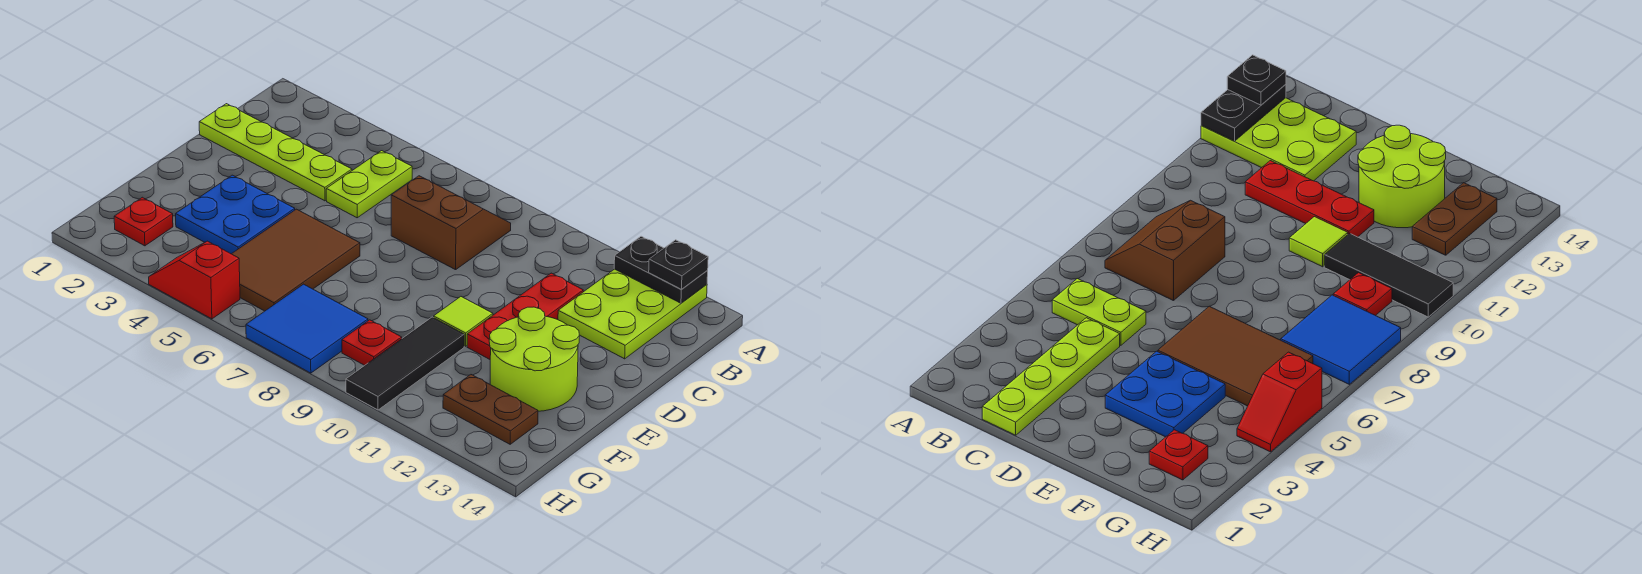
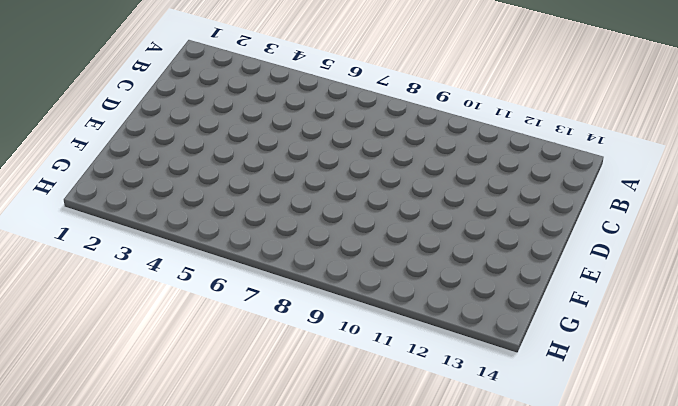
none -> lime 2x3 plate [558,269,707,359]
none -> lime 1x2 plate [326,151,412,218]
none -> brown 2x2 slope [391,176,511,270]

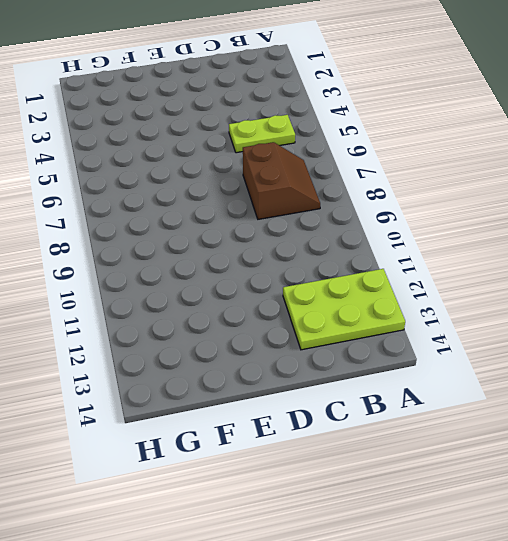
none -> lime 1x4 plate [199,104,352,201]
none -> red 1x3 plate [467,273,583,359]
none -> blue 2x2 plate [176,175,295,254]

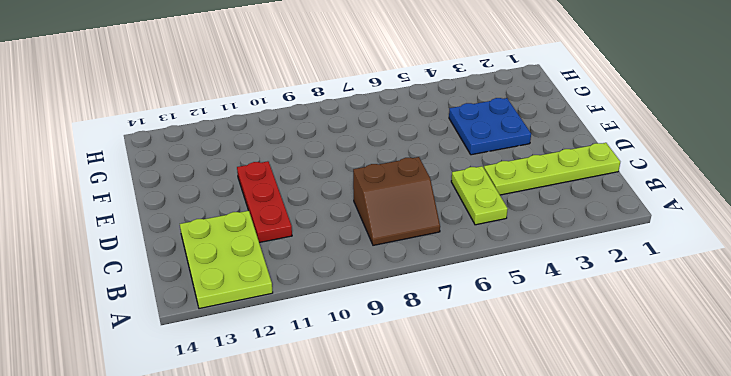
none -> brown 2x3 tile [232,209,360,311]
none -> lime 1x1 tile [434,297,493,346]
none -> lime 2x2 round brick [489,307,580,411]

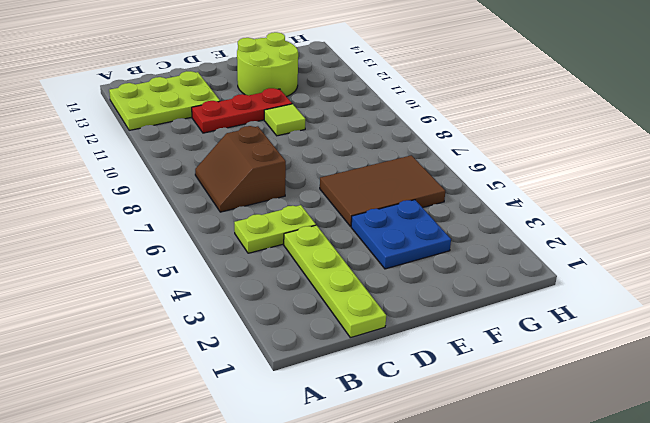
none -> black 1x3 tile [346,317,464,410]
none -> red 1x1 plate [114,197,173,246]
none -> blue 2x2 tile [246,284,368,373]

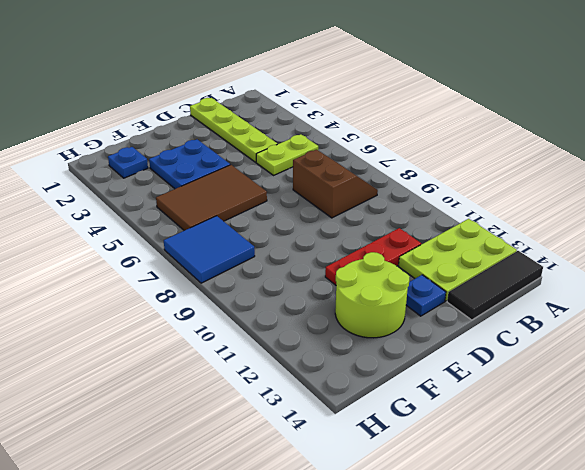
black 1x3 tile [447,251,543,320] -> black 1x3 tile moved to [346,317,464,410]
blue 1x1 plate [406,275,446,316] -> none
blue 1x1 plate [108,147,148,178] -> red 1x1 plate [114,197,173,246]
none -> lime 1x1 tile [434,297,493,346]
none -> red 1x1 plate [342,320,402,365]
none -> brown 1x2 plate [443,375,538,444]

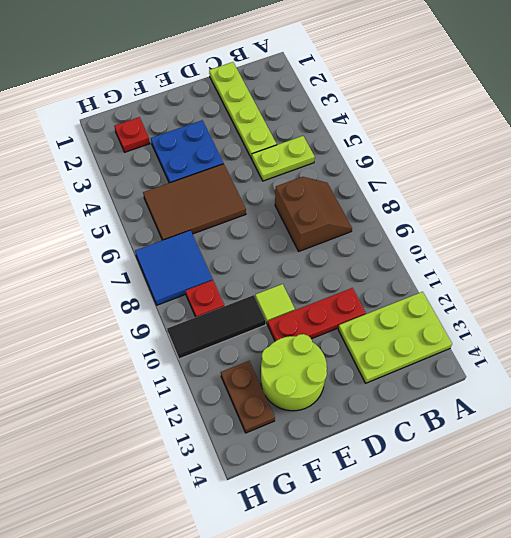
none -> red 1x2 slope [149,241,240,319]
none -> black 1x2 plate [614,236,708,303]
none -> black 1x1 plate [649,240,708,289]

